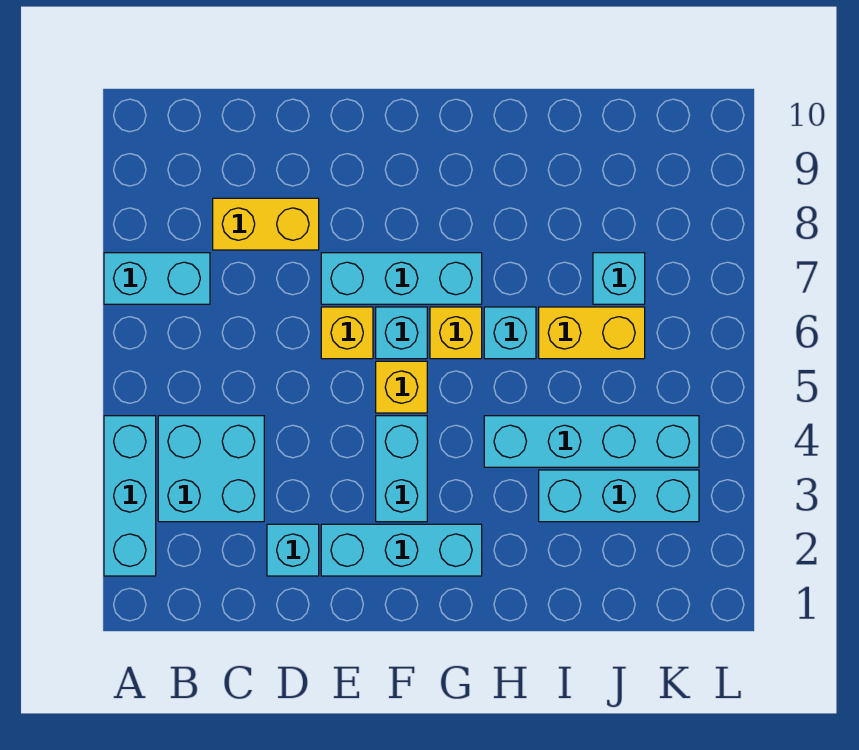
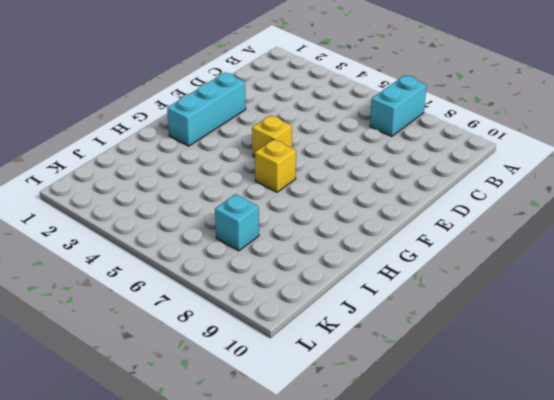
none -> cyan 1x3 brick [104,416,156,576]
none -> cyan 2x2 brick [158,416,264,522]
none -> yellow 1x2 brick [213,198,319,250]

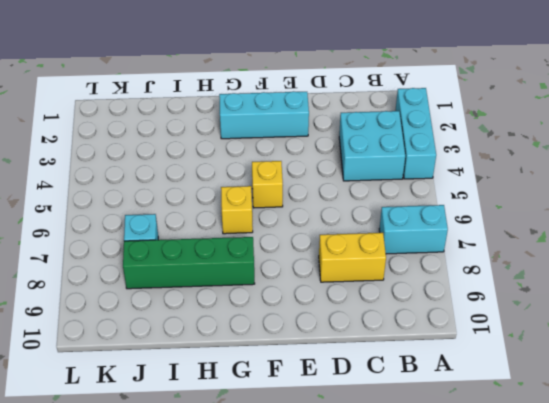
green 1x4 brick [123,237,255,289] -> none
none -> cyan 1x1 brick [267,524,319,576]
none -> yellow 1x1 brick [321,307,373,359]
none -> cyan 1x3 brick [321,253,482,304]

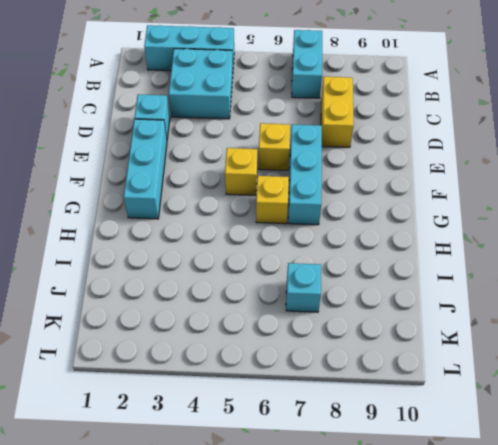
none -> cyan 1x2 brick [376,416,427,522]
none -> cyan 1x1 brick [376,307,427,359]
none -> cyan 1x4 brick [484,416,699,467]

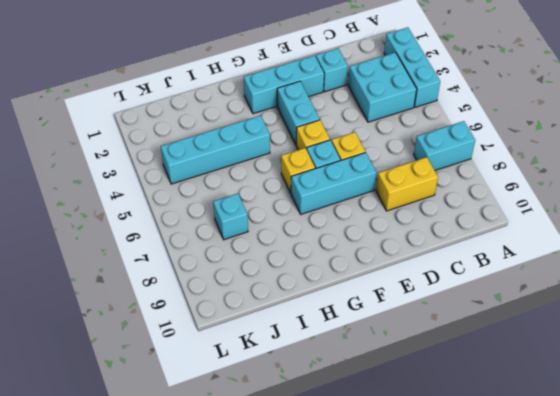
none -> cyan 1x1 brick [484,307,536,359]
none -> cyan 1x3 brick [539,470,699,522]
none -> yellow 1x2 brick [539,307,645,359]

